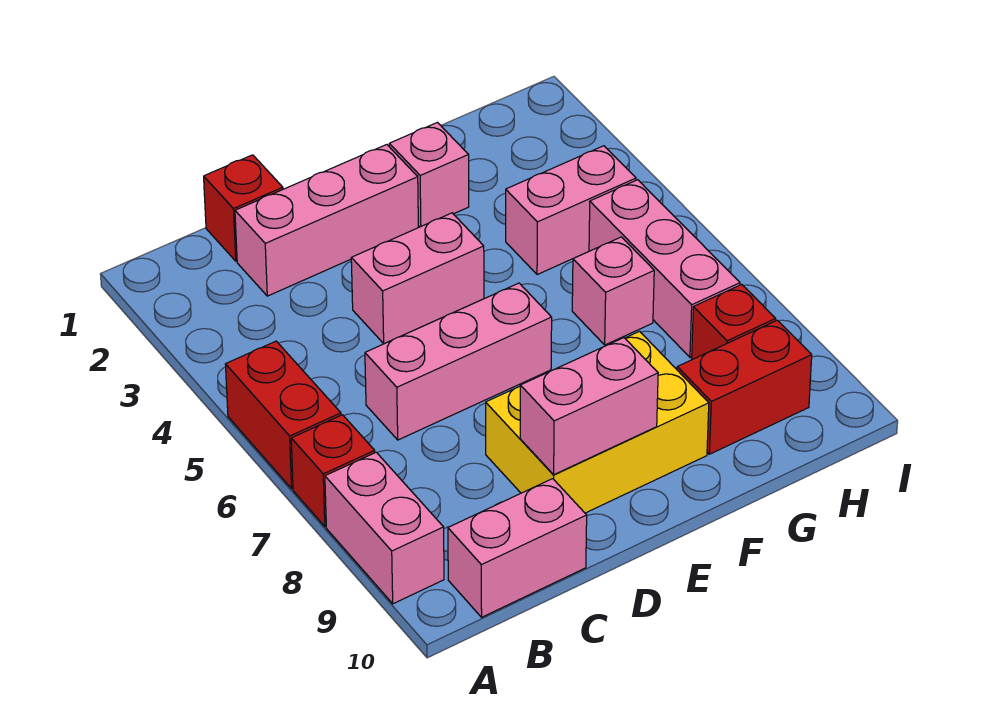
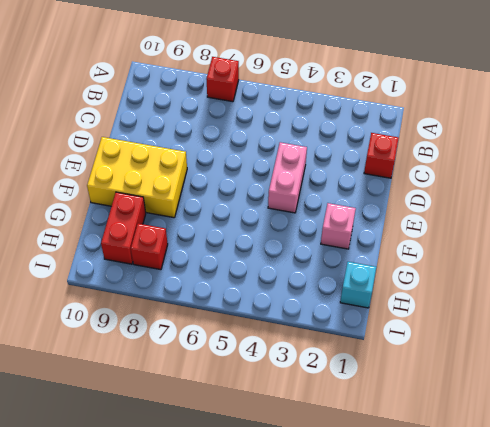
yellow 2x3 brick [87,137,187,218] -> yellow 2x3 brick turned to [486,331,709,513]
cyan 1x1 brick [340,262,376,308] -> none
none -> red 1x2 brick [225,341,341,489]
none -> pink 1x2 brick [325,452,444,604]
none -> pink 1x2 brick [448,479,587,617]

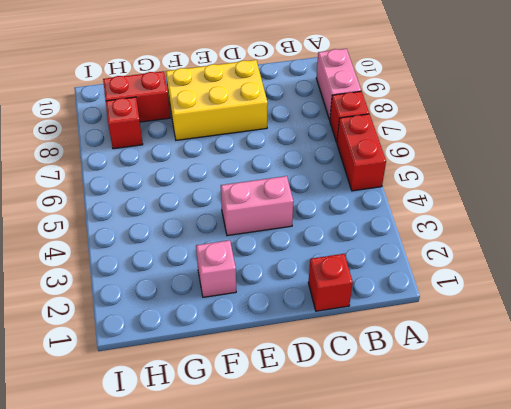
none -> pink 1x2 brick [448,479,587,617]
none -> pink 1x3 brick [235,145,418,296]
none -> pink 1x3 brick [365,283,552,440]

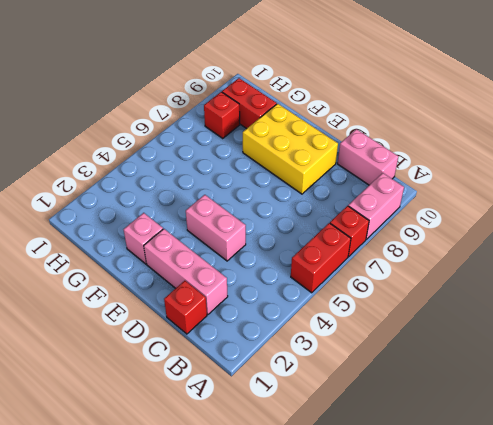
none -> pink 1x3 brick [365,283,552,440]
none -> pink 1x2 brick [506,146,636,275]
none -> pink 1x1 brick [572,237,654,345]

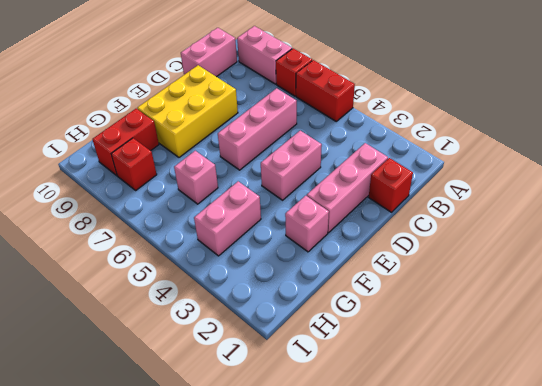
none -> pink 1x3 brick [589,180,740,357]
none -> pink 1x2 brick [520,338,658,475]

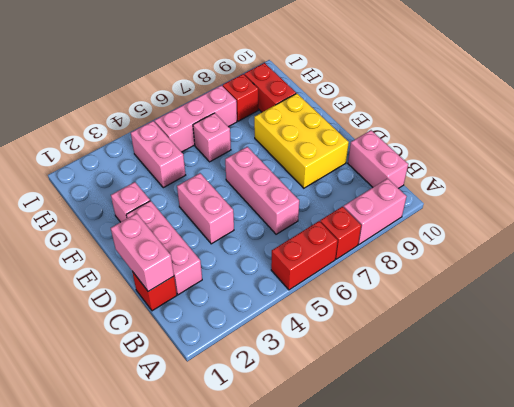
pink 1x2 brick [111,213,174,292] -> pink 1x2 brick moved to [520,338,658,475]

